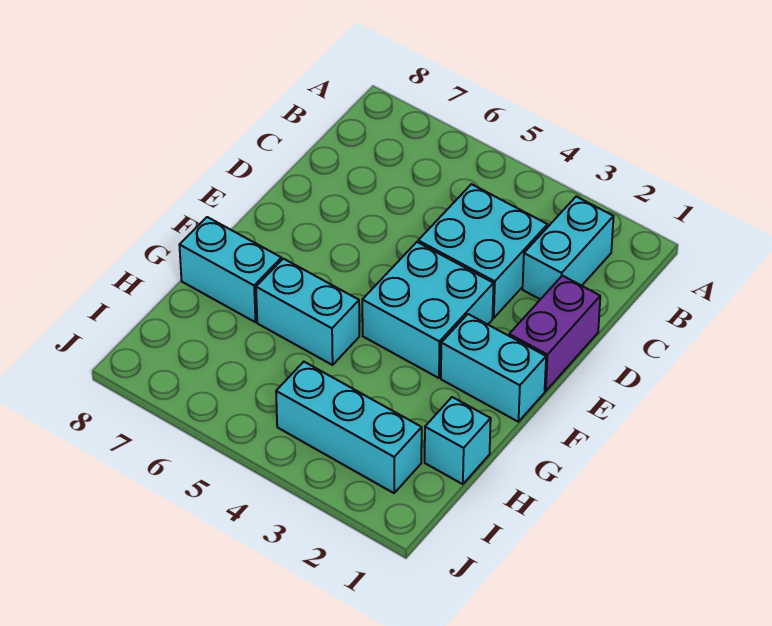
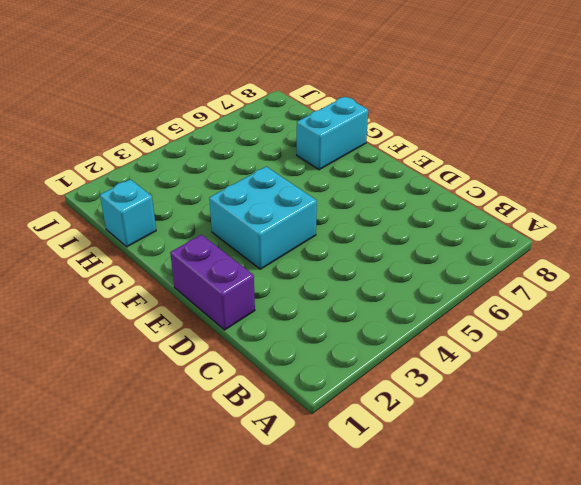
none -> cyan 1x2 brick [523,197,614,299]
none -> cyan 2x2 brick [418,184,548,318]

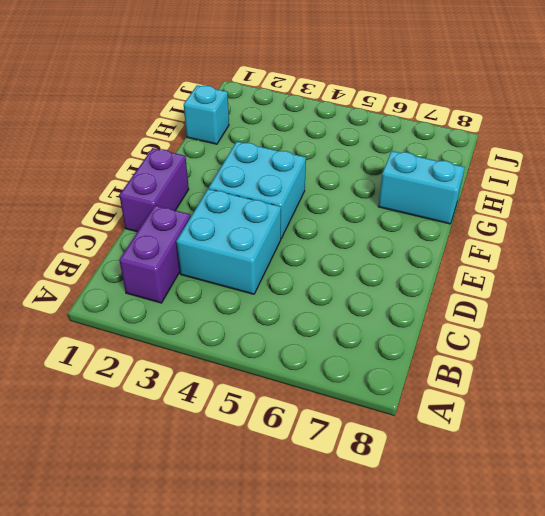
purple 1x2 brick [119,205,191,303] -> cyan 1x2 brick [523,197,614,299]
none -> cyan 1x2 brick [441,314,546,422]
none -> cyan 1x2 brick [256,259,359,365]

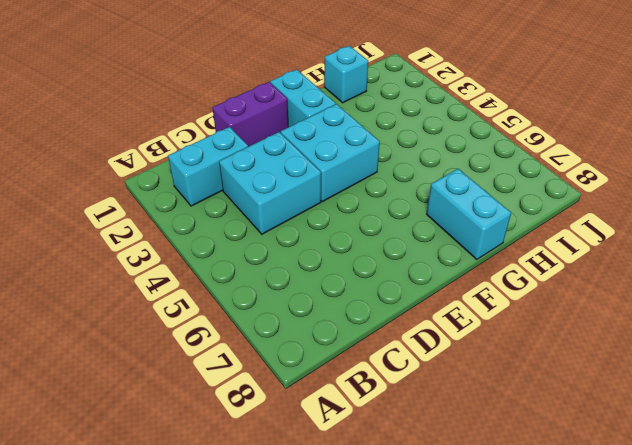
none -> cyan 1x2 brick [256,259,359,365]
none -> cyan 1x3 brick [276,362,422,493]

